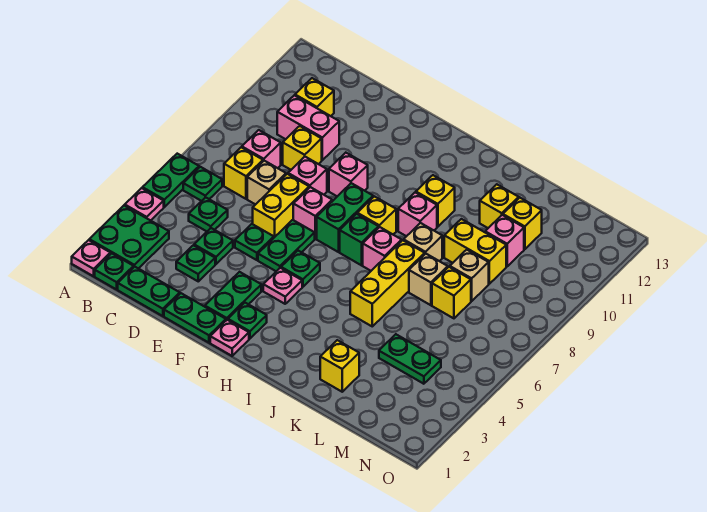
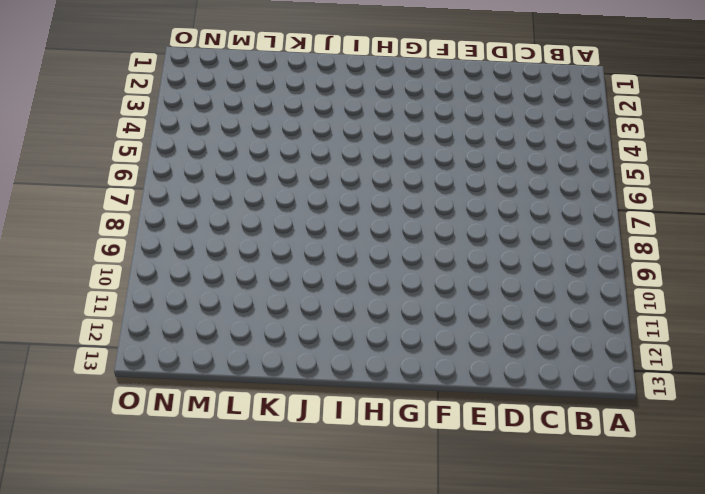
none -> pink 1x1 plate [72,240,110,276]
none -> green 2x2 plate [89,205,169,269]
none -> pink 1x1 plate [125,188,164,221]
none -> green 1x2 plate [143,154,199,207]

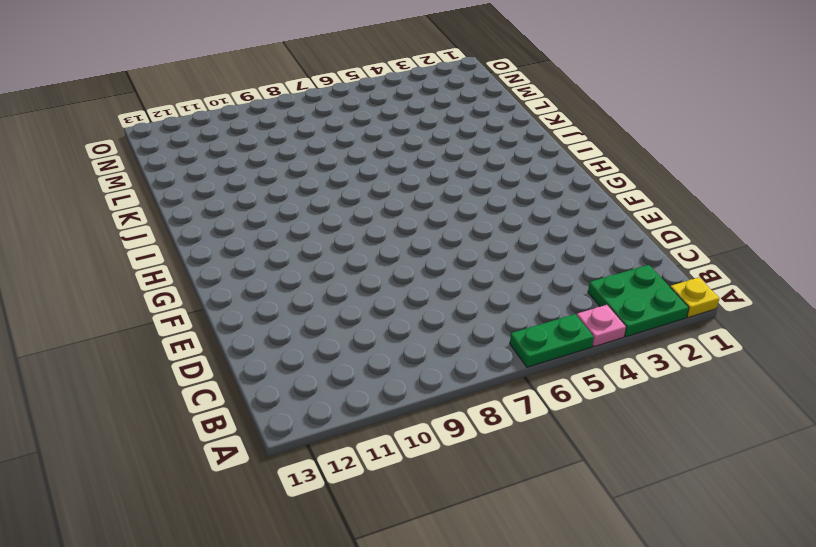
yellow 1x1 plate [670,277,719,317] -> pink 1x1 plate [72,240,110,276]
none -> green 1x1 plate [95,253,134,289]
none -> green 1x1 plate [183,167,222,201]
none -> green 1x2 plate [118,267,180,316]
none -> green 1x1 plate [189,197,228,231]

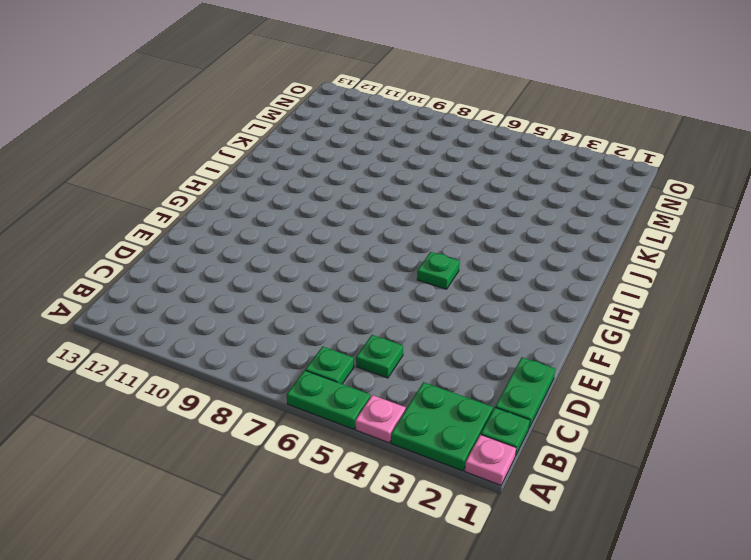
none -> yellow 1x1 brick [224,147,263,199]
none -> pink 1x1 brick [242,130,281,168]
none -> pink 1x2 brick [277,95,339,160]
none -> yellow 1x1 brick [295,78,334,116]

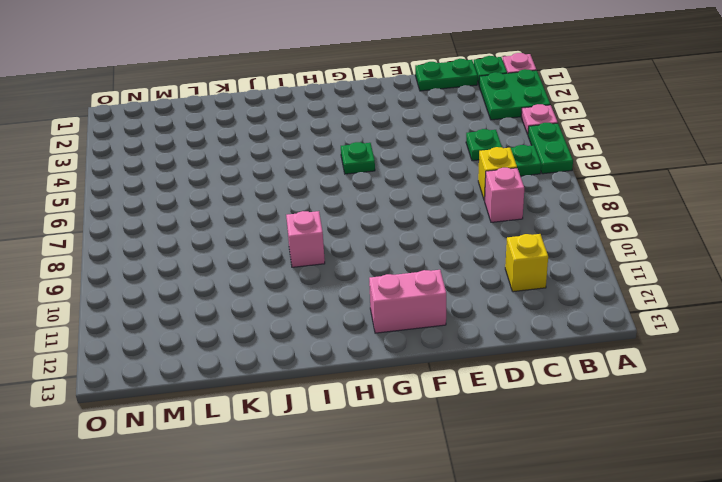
pink 1x2 brick [369,270,446,333] -> pink 1x2 brick moved to [277,95,339,160]
none -> green 1x1 plate [176,245,215,281]
none -> green 1x1 plate [194,228,233,264]
none -> tan 1x1 brick [247,161,286,205]
none -> yellow 1x1 brick [283,126,322,170]

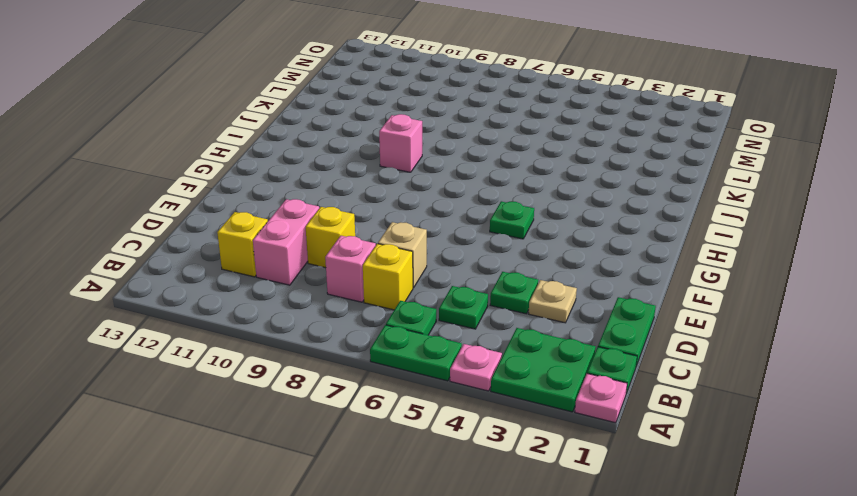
tan 1x1 plate [529,280,577,323] -> green 1x1 plate [176,245,215,281]
none -> green 1x2 plate [164,293,226,343]
none -> green 1x1 plate [235,224,274,260]
none -> yellow 1x2 brick [253,174,309,237]
none -> pink 1x1 brick [288,157,327,195]

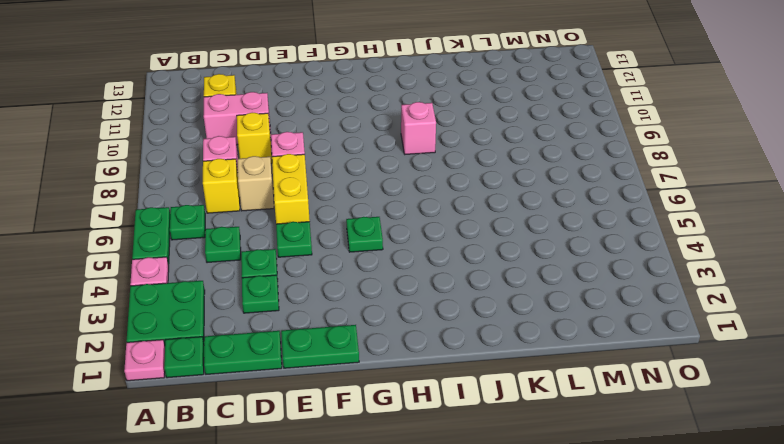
none -> green 1x2 plate [205,272,261,320]
none -> green 1x2 plate [258,220,315,271]
none -> pink 1x1 brick [293,187,332,239]
none -> pink 1x1 brick [329,153,368,196]

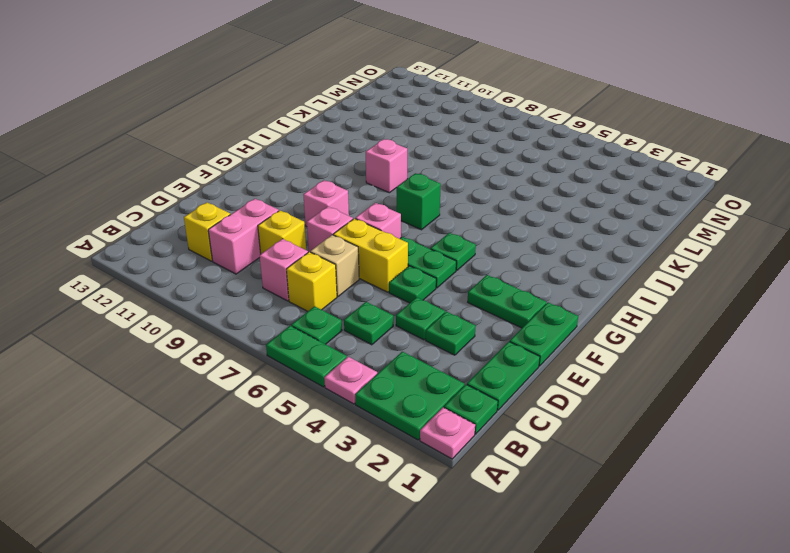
none -> pink 1x1 plate [210,320,249,356]
none -> green 1x1 plate [228,303,267,339]
none -> pink 1x1 plate [263,268,302,304]
none -> green 1x2 brick [317,183,373,252]

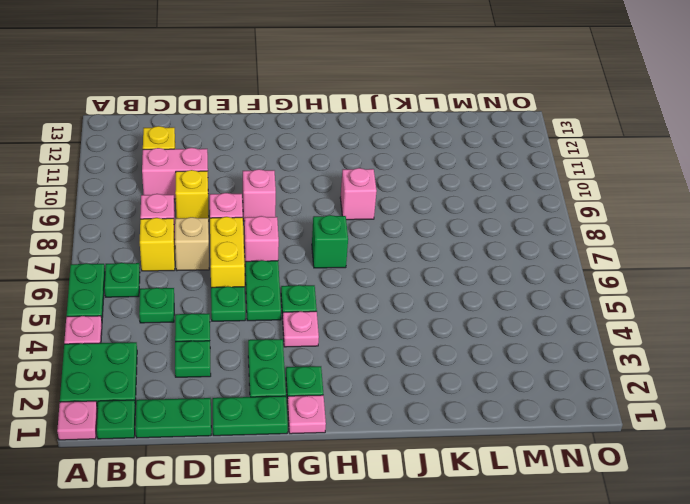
none -> green 1x2 brick [317,183,373,252]
none -> yellow 1x1 brick [357,196,396,234]
none -> pink 1x1 brick [363,227,402,271]
none -> yellow 1x1 brick [416,175,455,227]

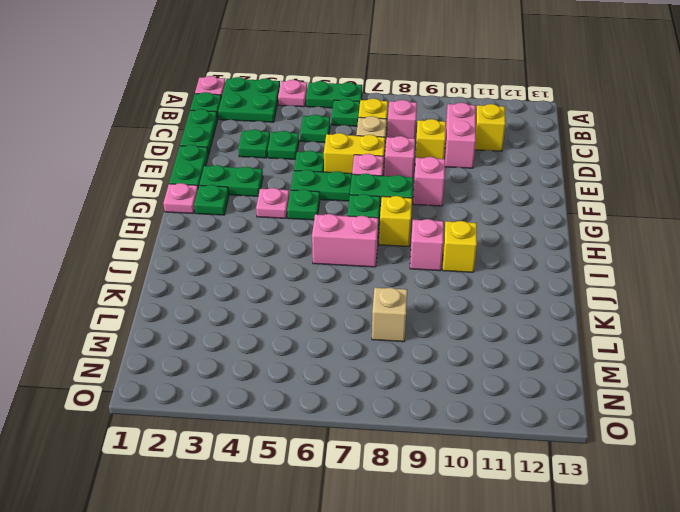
pink 1x2 brick [312,214,378,267] -> pink 1x1 brick [363,227,402,271]
none -> yellow 1x3 brick [350,240,425,326]
none -> tan 1x1 brick [404,223,442,261]
none -> yellow 1x1 brick [320,340,359,392]
none -> tan 1x1 brick [409,254,448,305]

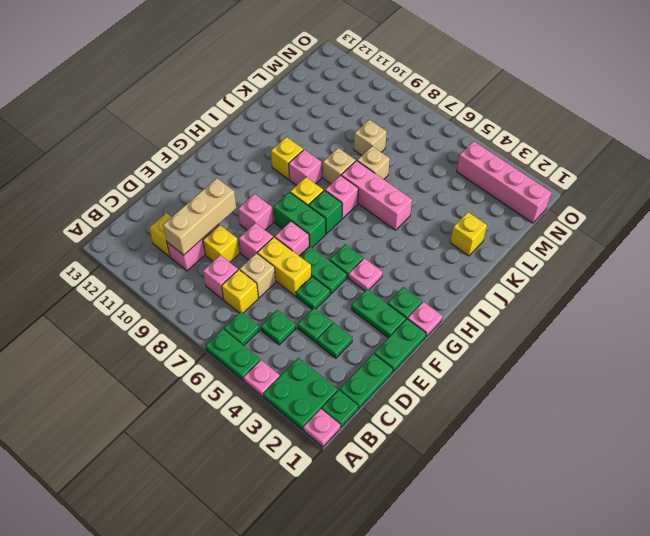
tan 1x3 brick [163,178,236,255] -> none
pink 1x3 brick [341,161,412,230] -> yellow 1x3 brick [350,240,425,326]
pink 1x4 brick [457,141,551,223] -> none
none -> yellow 1x2 brick [444,219,506,284]
none -> yellow 1x1 brick [480,184,519,228]
none -> green 1x2 plate [379,334,441,384]
none -> yellow 1x1 brick [432,267,471,318]

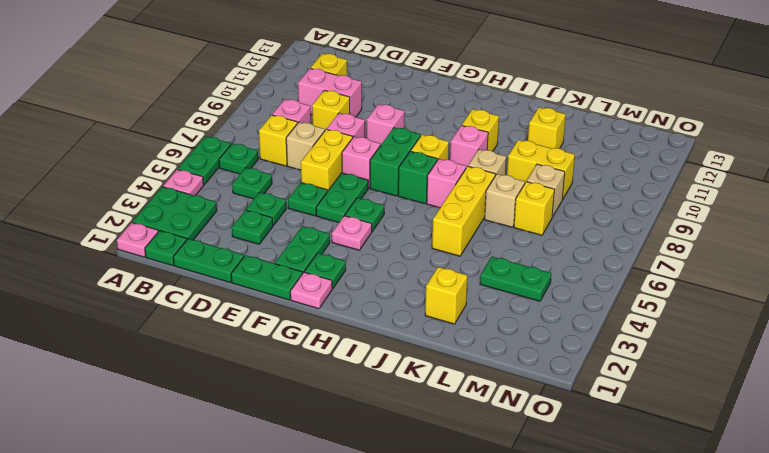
none -> pink 1x1 brick [485,215,524,266]
none -> yellow 1x1 brick [503,198,542,249]

